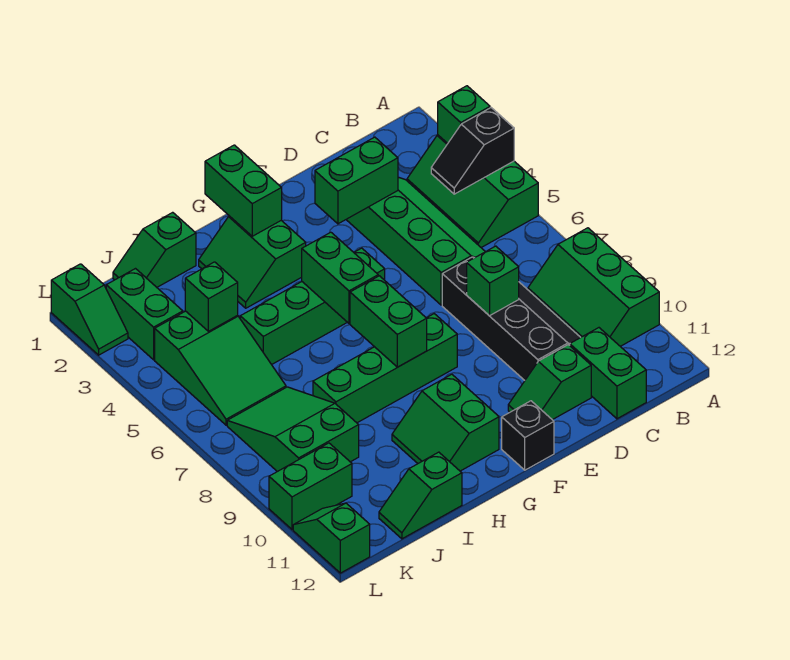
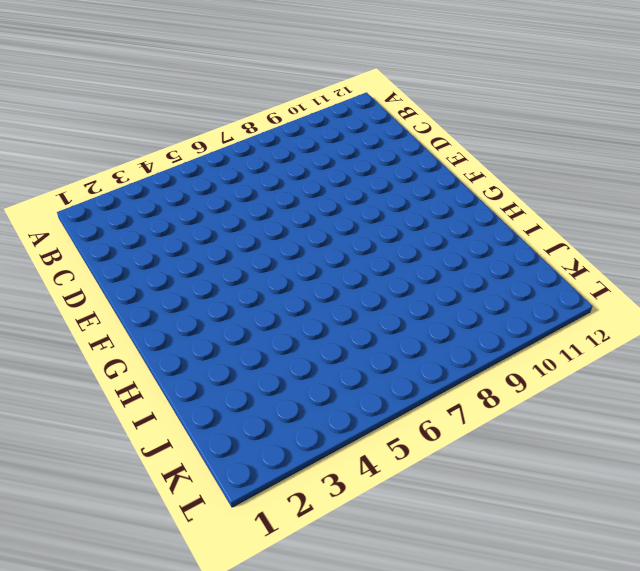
none -> green 2x3 slope [407,135,538,248]
none -> green 2x3 slope [528,228,659,346]
none -> green 2x4 slope [346,177,485,305]

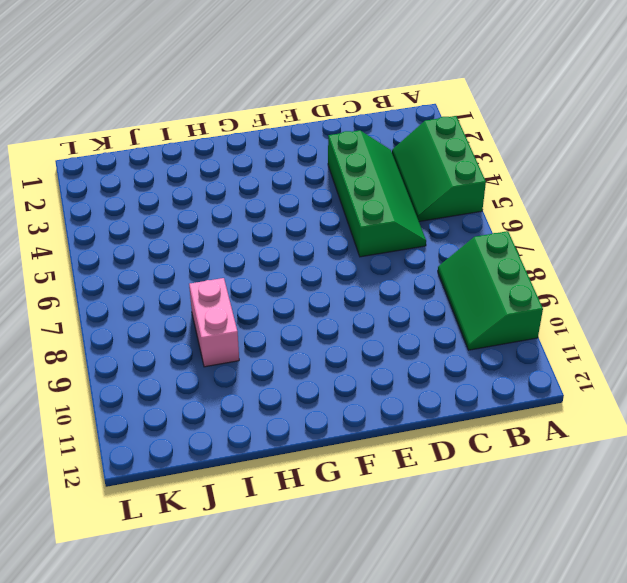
pink 1x2 brick [189,278,239,367] -> green 1x4 brick [313,314,457,423]
none -> black 2x4 slope [442,257,581,380]
none -> green 1x2 brick [570,328,646,419]
none -> green 1x2 slope [508,345,591,420]

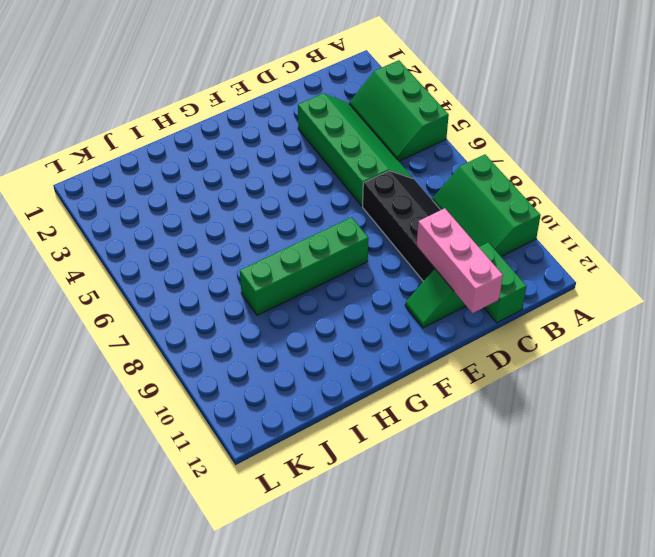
pink 1x3 brick [416,208,503,313] -> none
none -> green 1x4 brick [240,248,385,365]
none -> black 1x1 brick [502,401,554,470]
none -> green 2x2 slope [199,216,306,308]

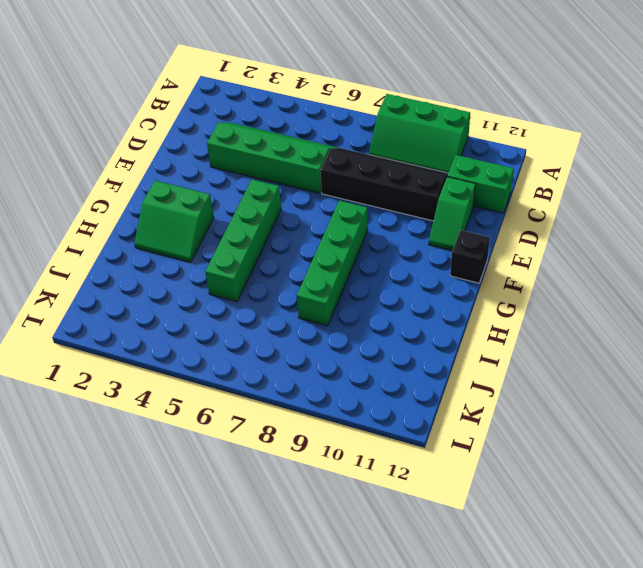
none -> green 2x3 slope [407,135,538,248]
none -> green 2x2 slope [392,374,499,471]
none -> green 1x2 slope [113,212,196,287]

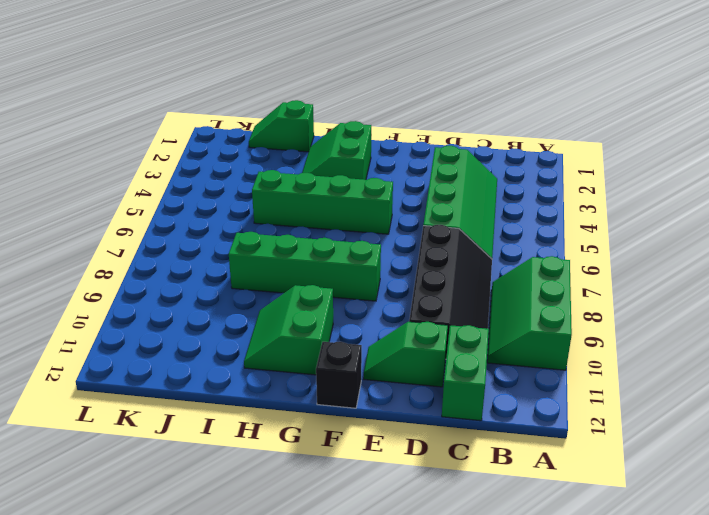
none -> green 2x3 slope [407,135,538,248]
none -> green 1x2 slope [379,452,462,539]
none -> green 2x3 slope [155,311,286,425]

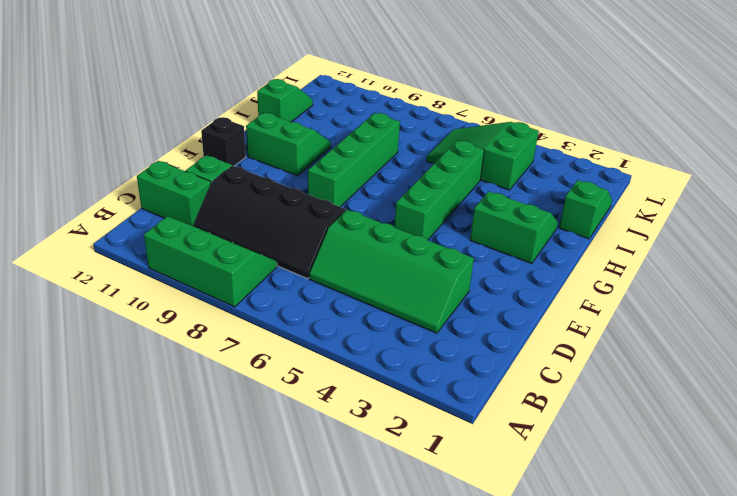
none -> green 2x3 slope [407,135,538,248]
none -> green 2x3 slope [227,387,359,472]
none -> green 1x2 brick [106,269,183,360]

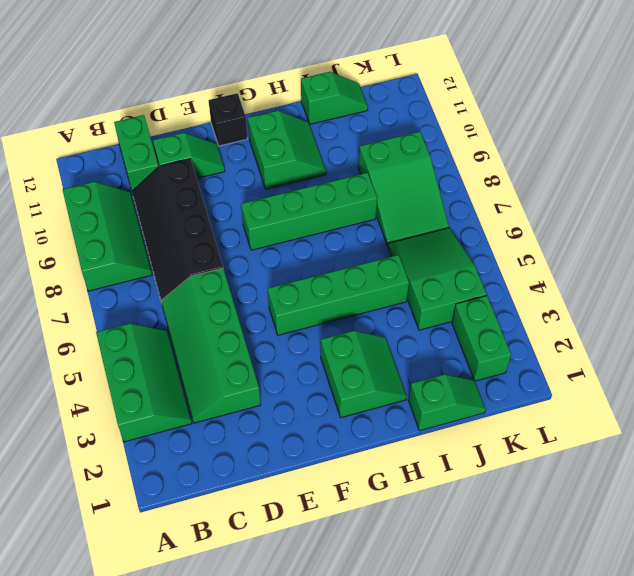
none -> green 1x2 brick [269,443,352,530]
none -> green 1x2 slope [51,264,128,355]
none -> green 1x2 slope [293,503,370,573]

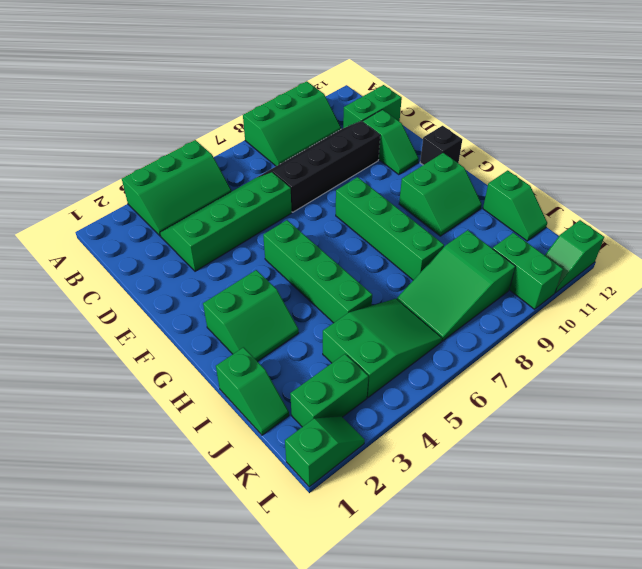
none -> green 1x1 brick [438,86,490,143]
none -> black 1x2 slope [431,108,514,194]
none -> green 1x2 brick [315,137,398,224]

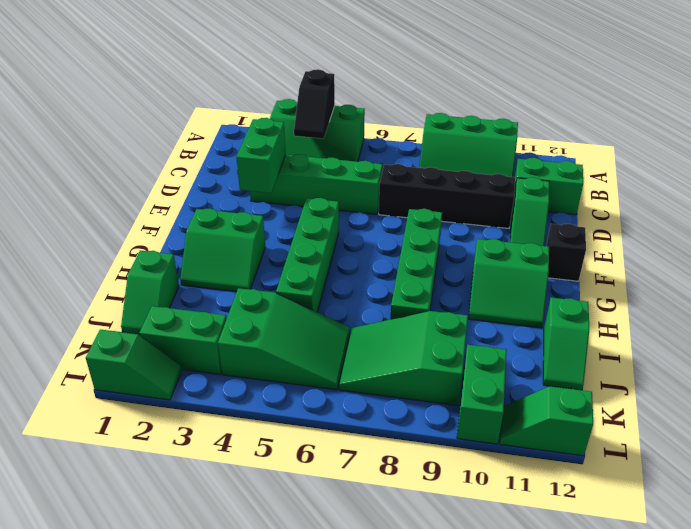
none -> green 1x1 brick [438,86,490,143]
none -> green 1x1 brick [467,246,519,316]
none -> green 1x2 brick [205,145,282,236]

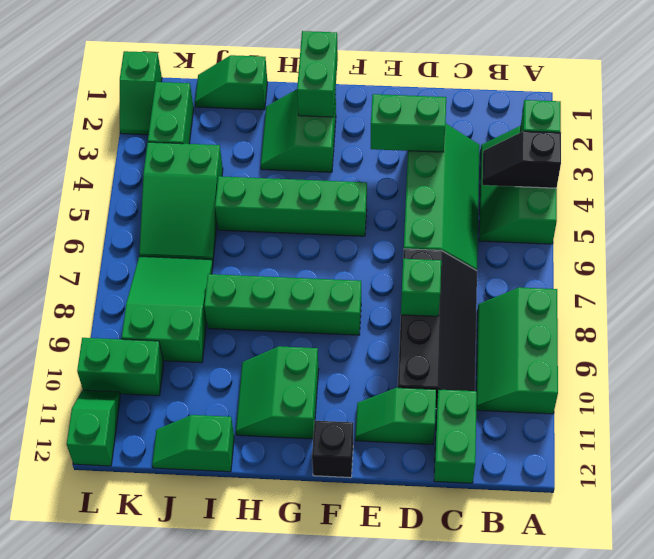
none -> green 1x2 brick [302,232,378,323]
none -> green 1x2 brick [350,276,427,367]
none -> green 1x1 brick [185,262,238,331]

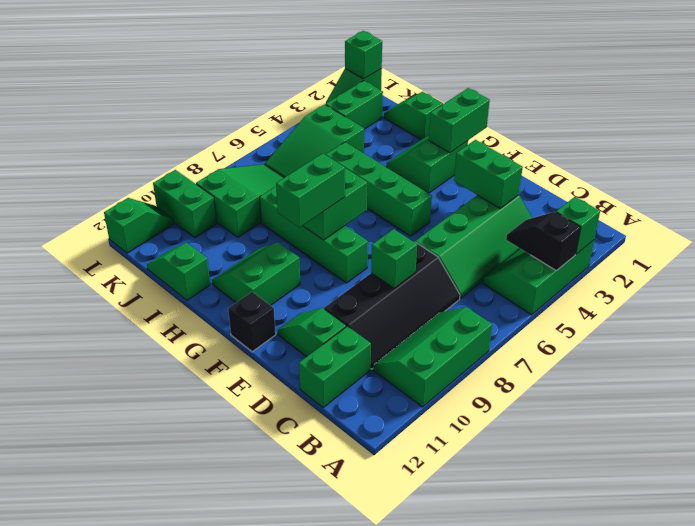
green 1x2 brick [276,153,345,227] -> green 1x2 brick moved to [302,232,378,323]
green 1x1 brick [345,31,382,79] -> green 1x1 brick moved to [185,262,238,331]

